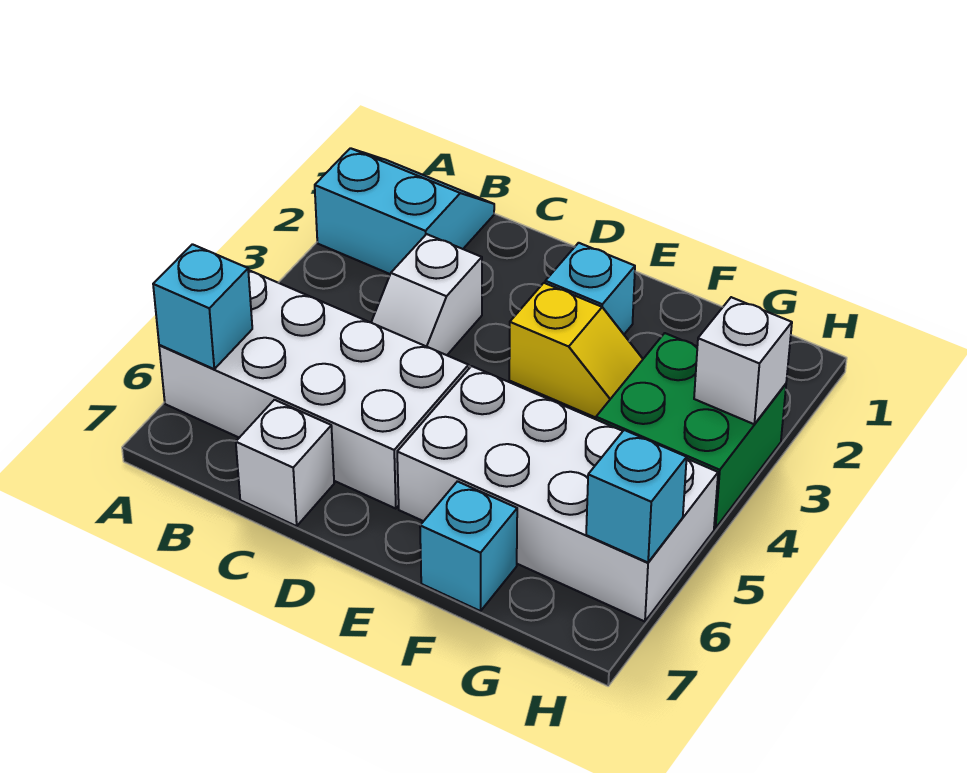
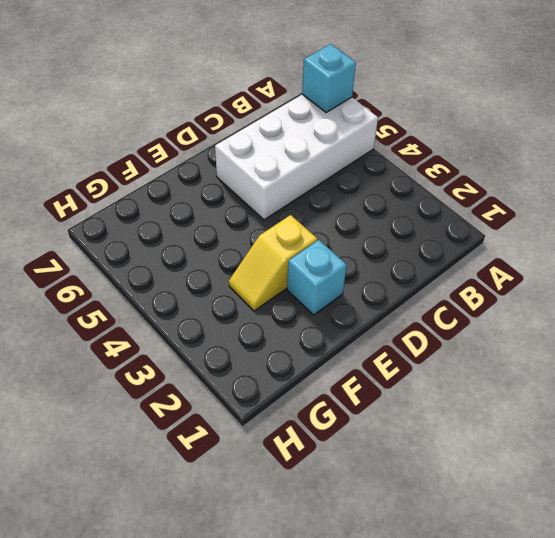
none -> cyan 2x2 slope [315,148,494,274]
none -> white 1x2 slope [371,234,482,355]
none -> white 1x1 brick [236,400,334,526]

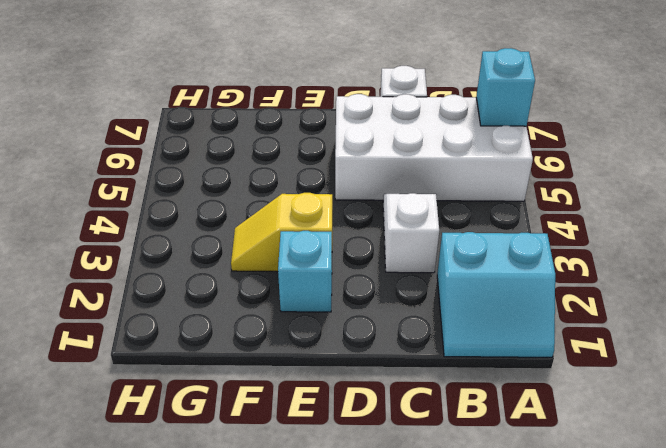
none -> white 2x4 brick [397,366,718,622]
none -> cyan 1x1 brick [420,481,517,611]
none -> green 2x2 brick [596,333,786,528]

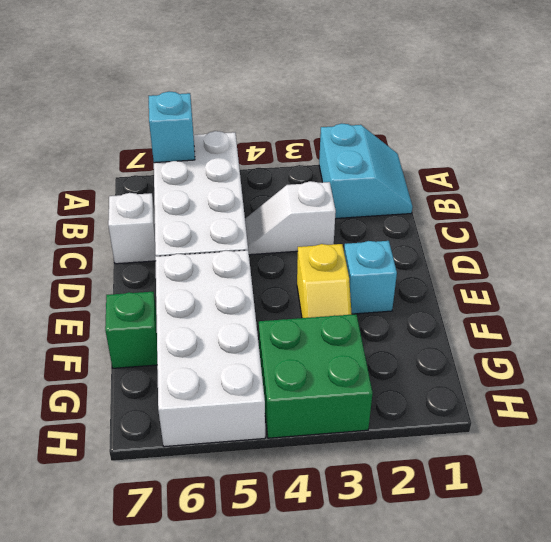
green 1x1 brick [105,292,157,368] -> cyan 1x1 brick [420,481,517,611]
none -> white 1x1 brick [694,297,792,424]
none -> cyan 1x1 brick [586,430,687,562]

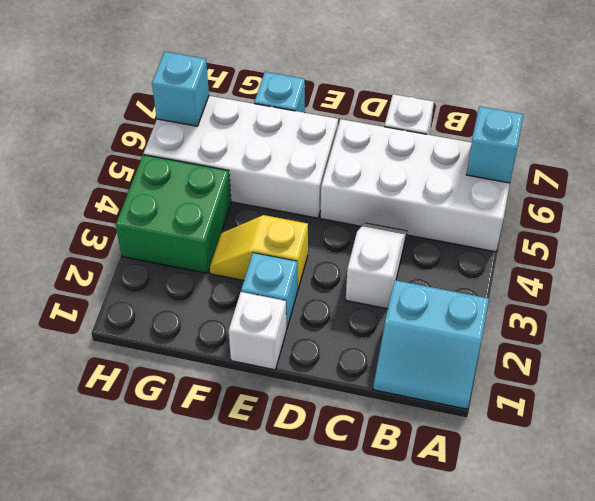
white 1x1 brick [229,292,286,370] -> white 1x1 brick moved to [694,297,792,424]

